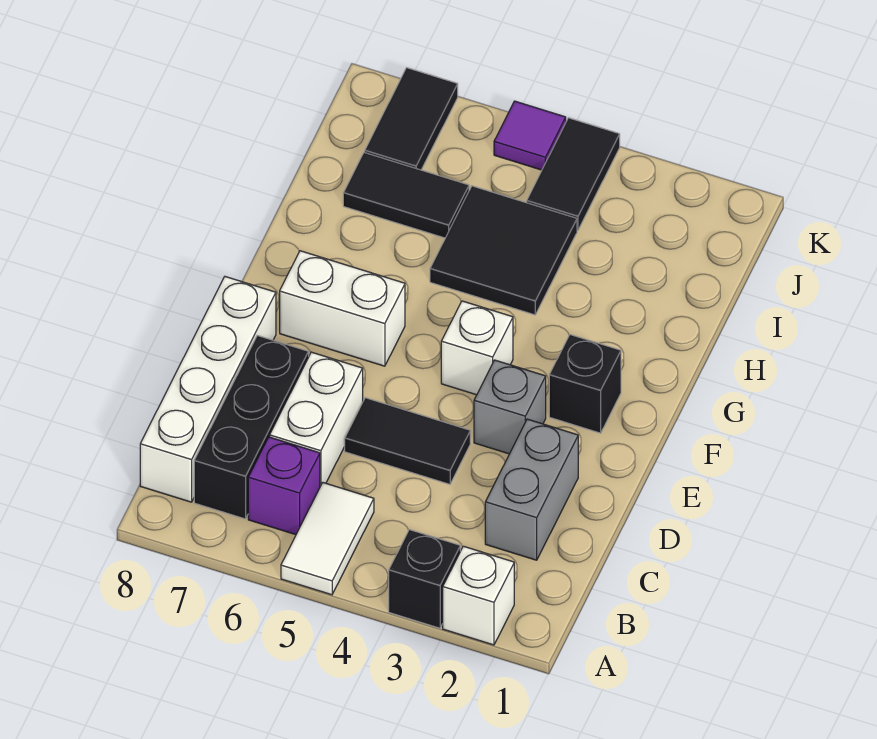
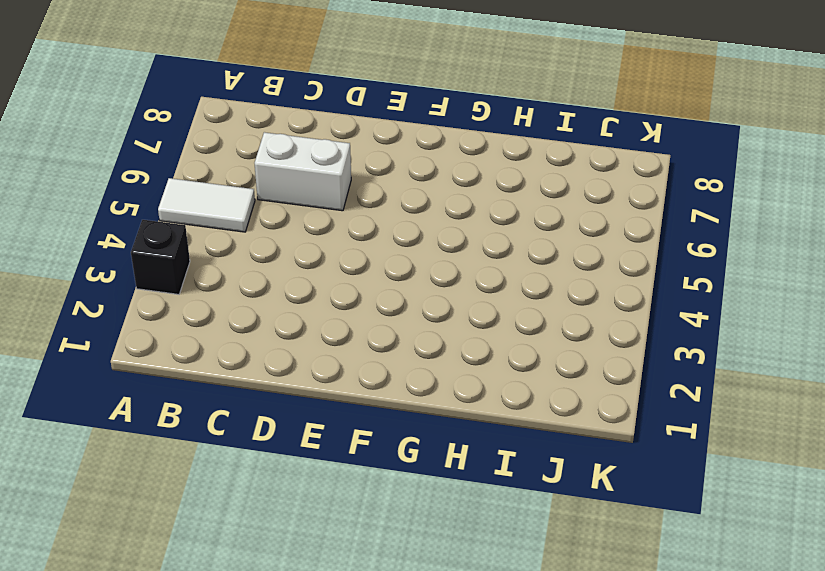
none -> white 1x1 brick [443,546,514,645]
none -> purple 1x1 brick [248,437,320,535]
none -> black 1x3 brick [194,335,309,519]

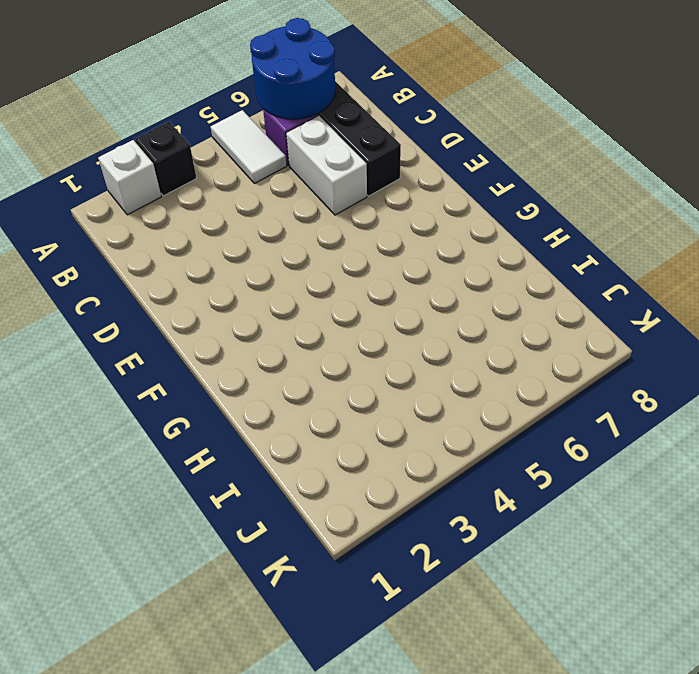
blue 2x2 round brick [250,18,335,119] -> none
none -> white 1x4 brick [140,277,276,502]
none -> grey 1x2 brick [485,419,578,560]
none -> black 1x2 tile [345,398,470,484]

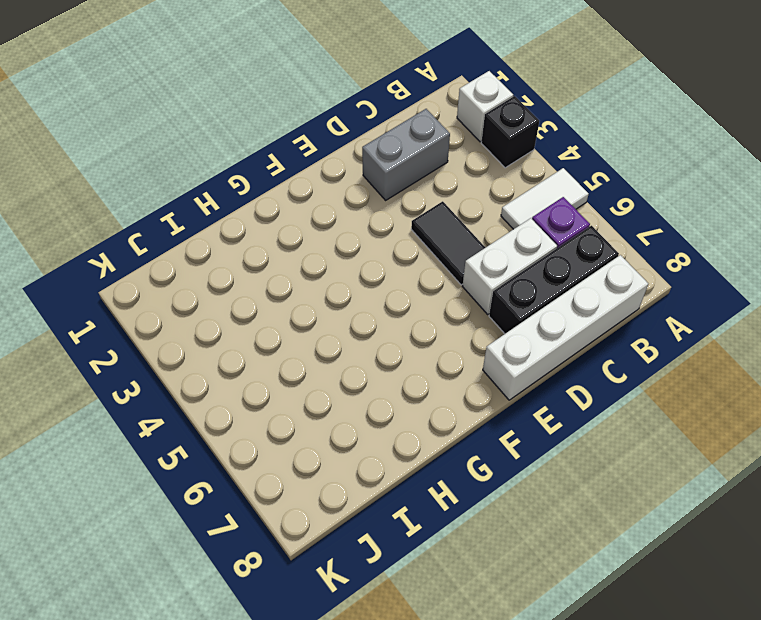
none -> grey 1x1 brick [474,360,546,454]
none -> black 1x1 brick [549,335,621,433]
none -> white 1x1 brick [441,301,513,395]

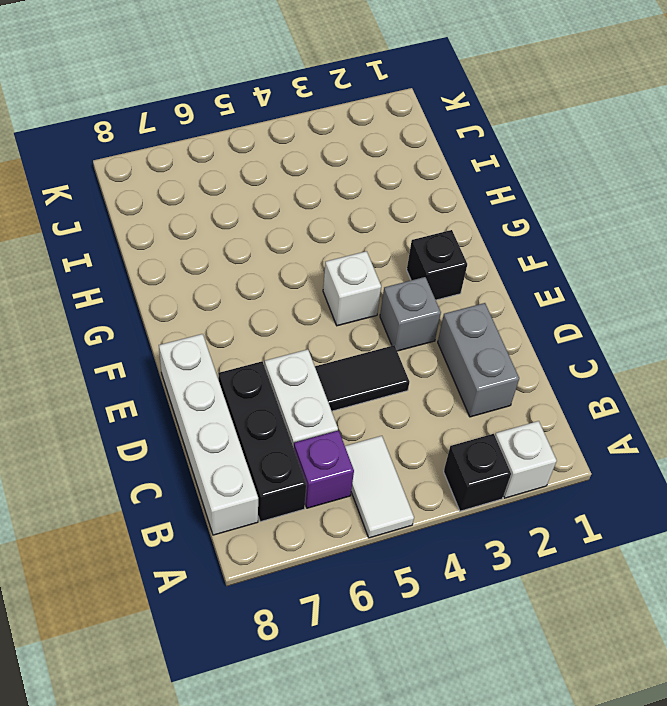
none -> white 1x2 brick [280,251,405,366]
none -> black 2x2 tile [430,186,577,315]
none -> black 1x2 tile [343,152,469,238]

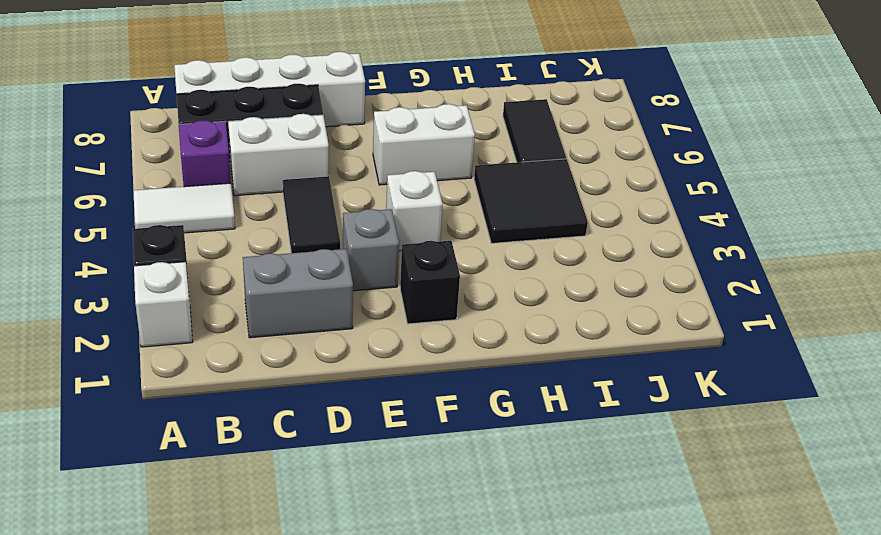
white 1x2 brick [373,104,475,185] -> white 1x2 brick turned to [280,251,405,366]
none -> black 1x2 tile [527,118,620,230]
none -> black 1x2 tile [365,68,458,170]
none -> purple 1x1 tile [494,101,566,170]

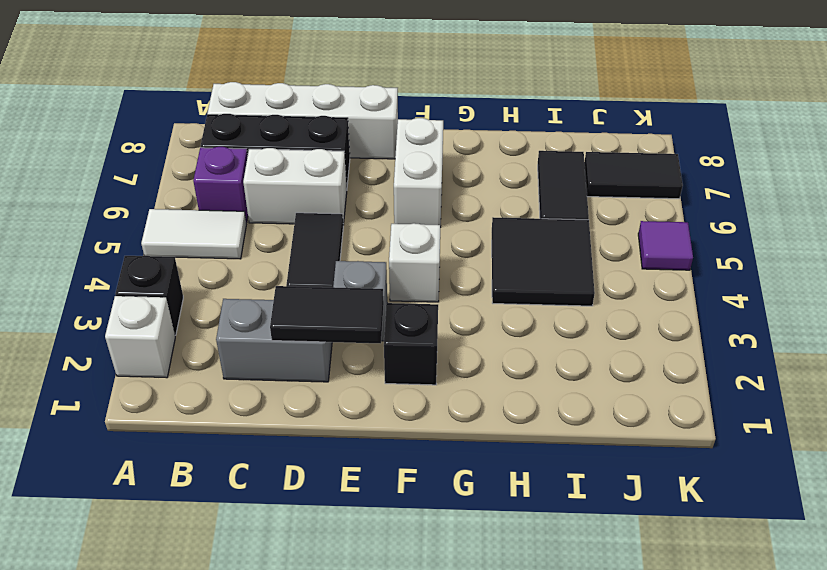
black 1x2 tile [270,286,384,343] -> black 1x2 tile moved to [527,118,620,230]

